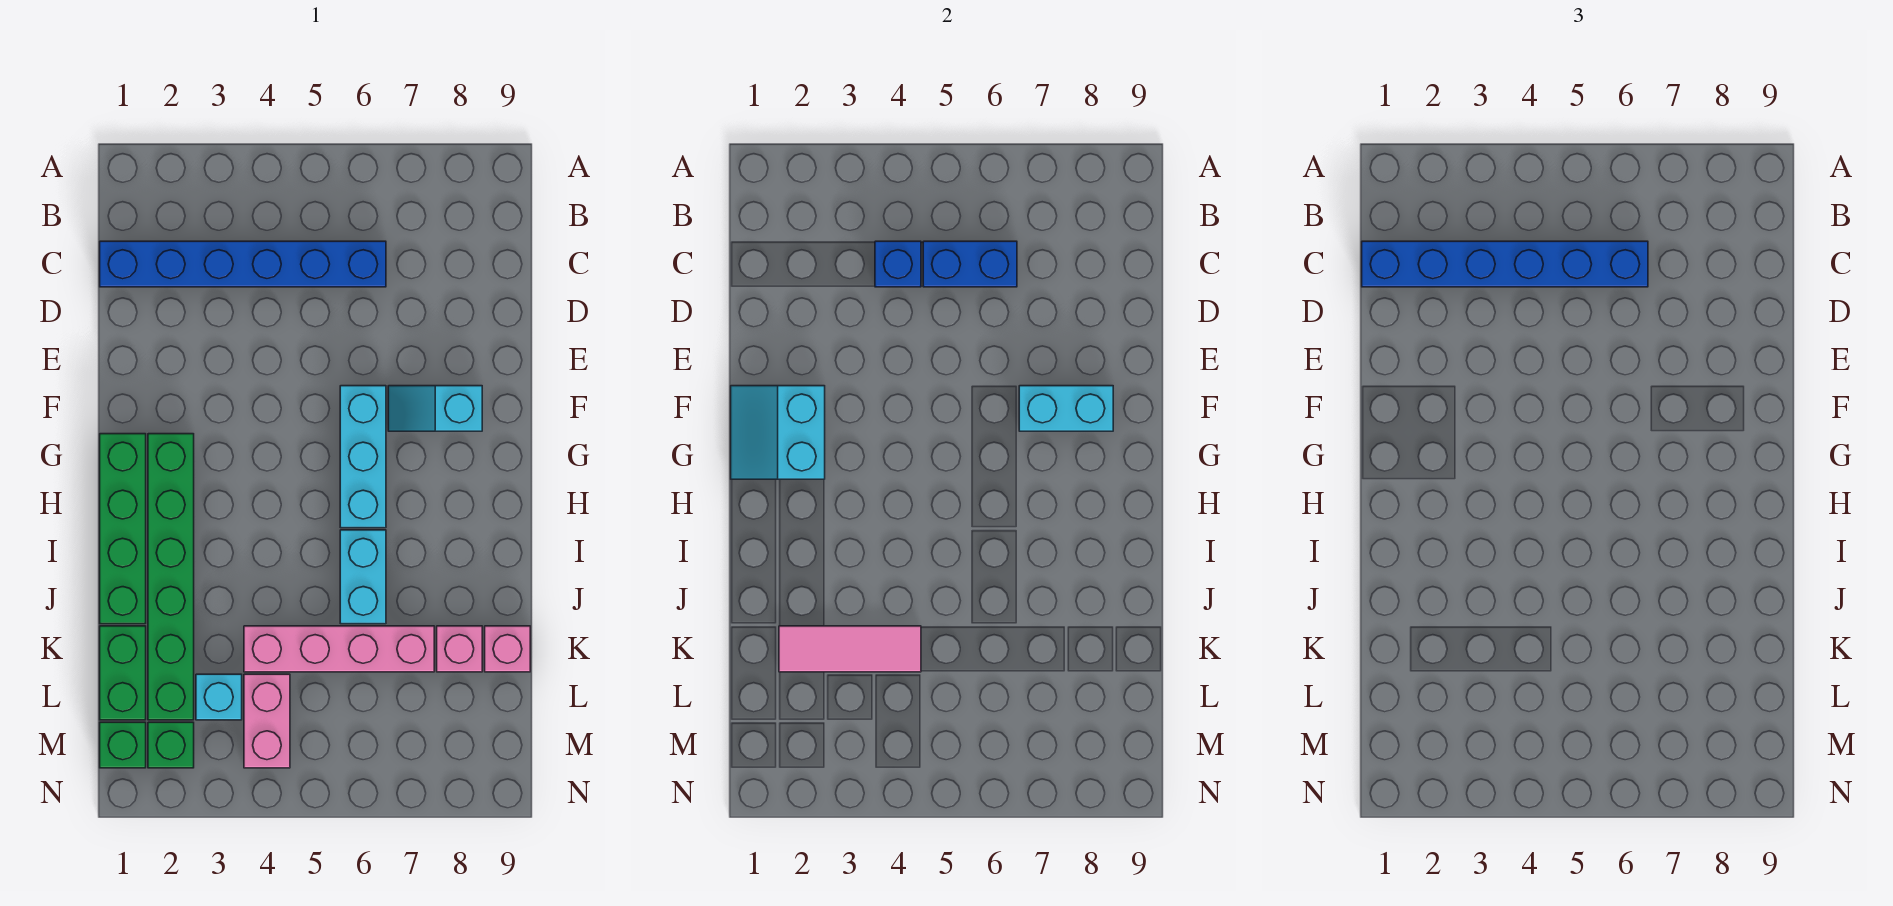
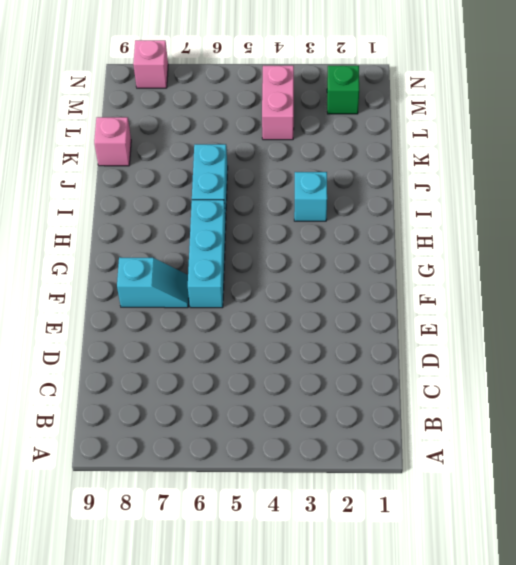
cyan 1x1 brick [294,172,327,221] -> cyan 1x1 brick moved to [196,674,242,720]
pink 1x1 brick [133,40,168,88] -> pink 1x1 brick moved to [437,626,482,672]
none -> blue 1x6 brick [100,241,386,287]
none -> green 1x4 brick [100,434,146,624]
none -> green 1x6 brick [148,434,194,720]

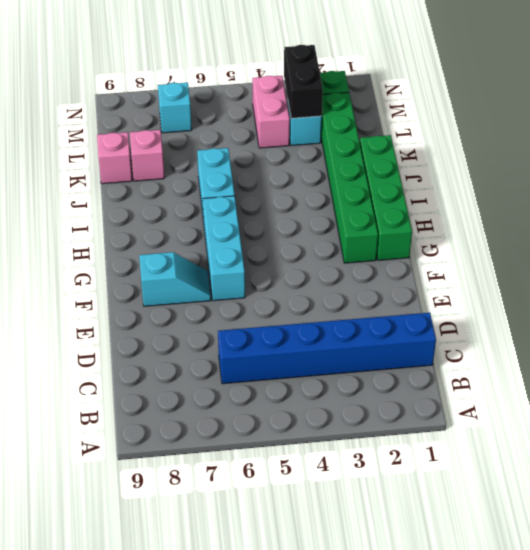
black 1x2 brick [284,45,323,118] -> none
cyan 1x1 brick [158,83,192,133] -> none
none -> green 1x2 brick [100,626,146,720]
none -> pink 1x4 brick [244,626,434,672]
none -> green 1x1 brick [100,722,146,768]

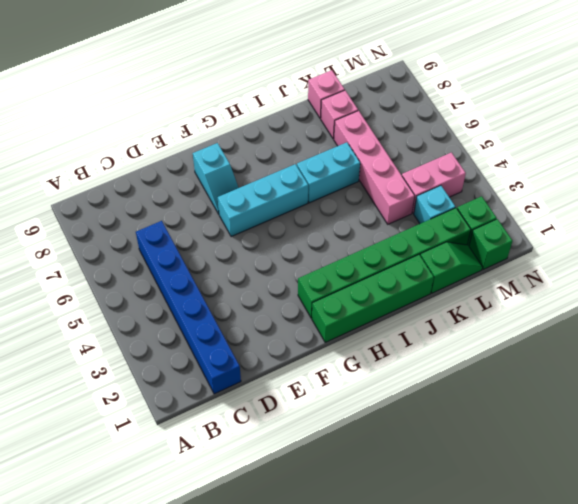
green 1x2 slope [420,242,483,293] -> green 1x2 brick [100,626,146,720]
none -> blue 1x1 brick [875,241,921,287]
none -> blue 1x2 brick [923,241,1017,287]
none -> cyan 2x2 slope [731,386,825,479]

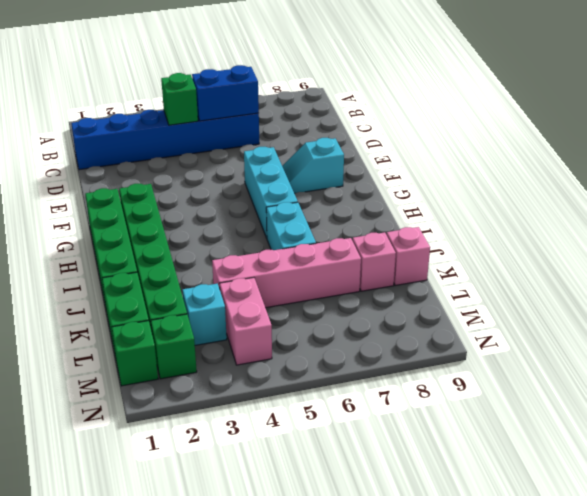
green 1x1 brick [161,73,198,125] -> blue 1x1 brick [875,241,921,287]
none -> cyan 2x2 slope [731,386,825,479]
none -> cyan 1x2 brick [1019,386,1113,431]
none -> pink 1x3 tile [779,626,921,672]

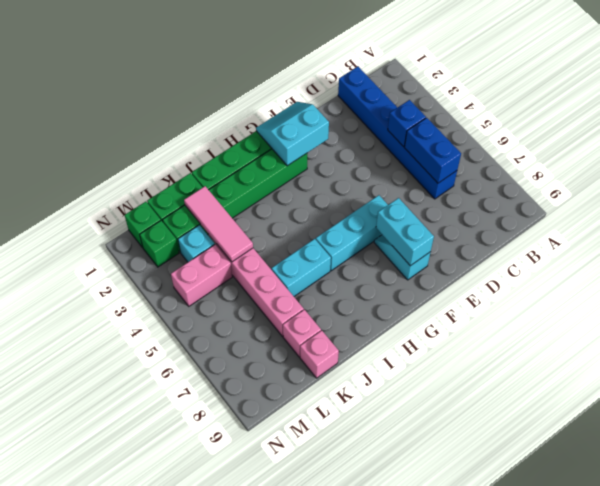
none -> blue 1x6 brick [1362,241,1648,287]

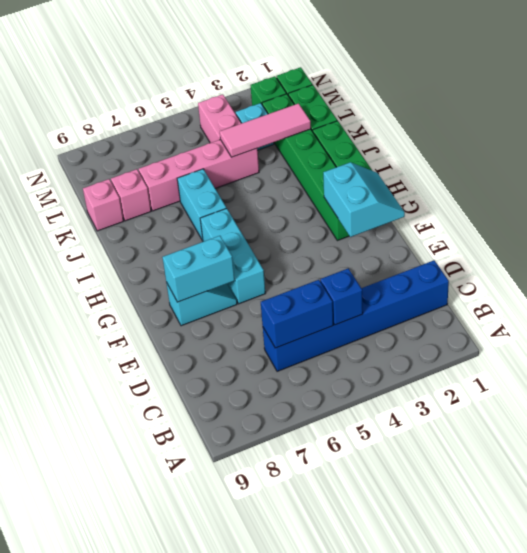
none -> blue 1x6 brick [1362,241,1648,287]

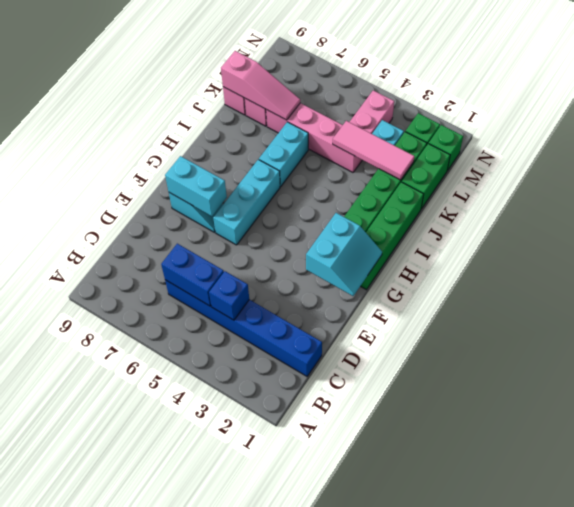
pink 1x3 slope [221,51,300,120] -> none
none -> blue 1x6 brick [1362,241,1648,287]

